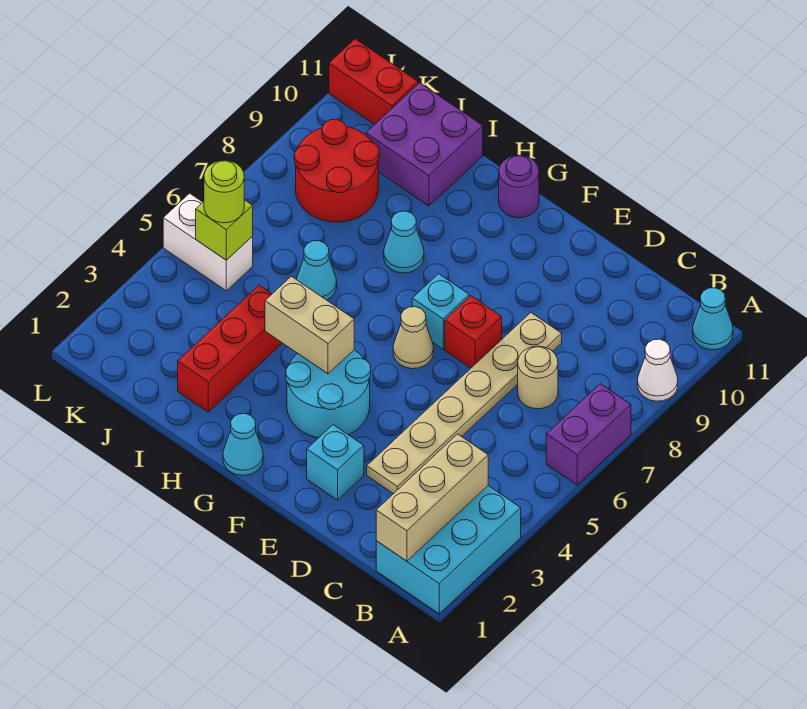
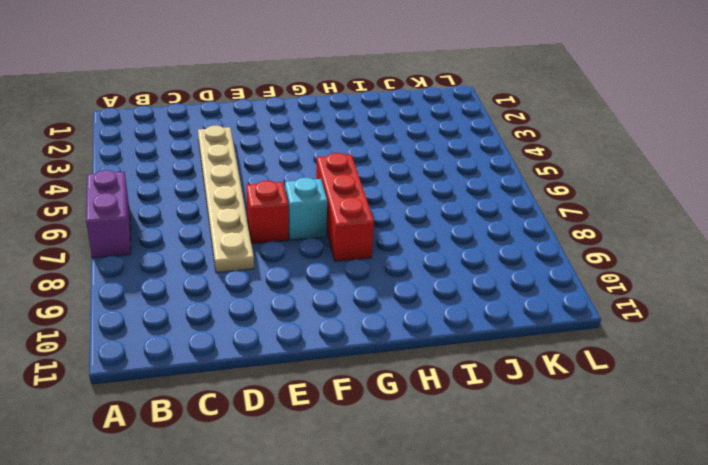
red 1x3 brick [316,153,374,261] -> red 1x3 brick moved to [178,285,282,412]
none -> cyan 2x3 brick [376,486,521,614]
none -> white 1x1 cone [638,339,678,401]
none -> cyan 1x1 cone [693,288,733,350]

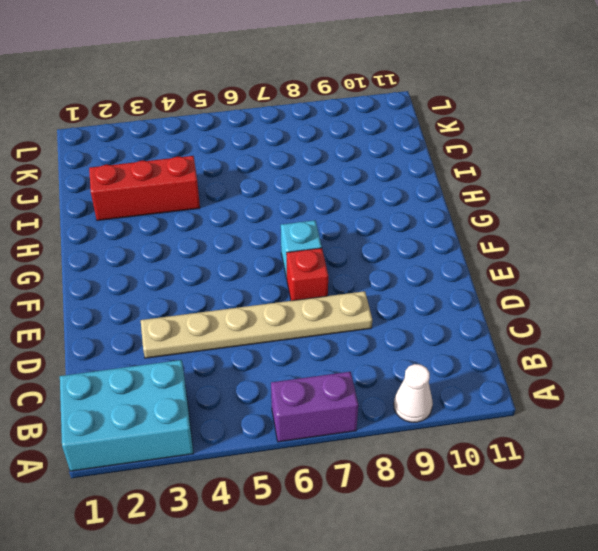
none -> cyan 1x1 cone [693,288,733,350]
none -> tan 1x1 round brick [518,346,558,409]
none -> cyan 1x1 brick [307,425,364,500]

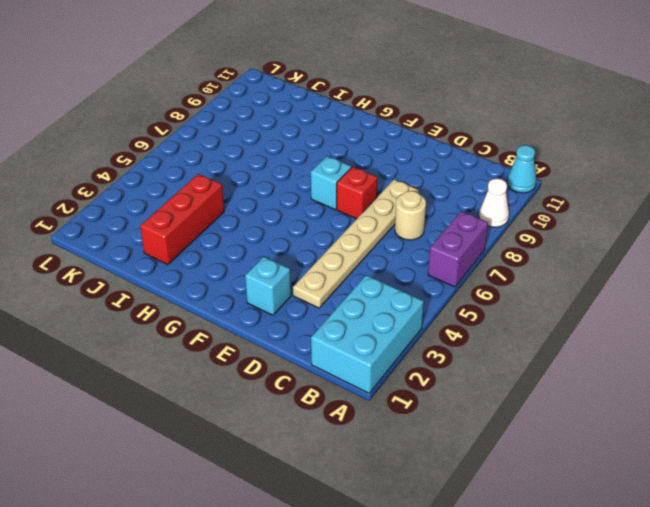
none -> cyan 2x2 round brick [286,350,371,438]
none -> tan 1x1 cone [393,307,434,369]
none -> cyan 1x1 cone [223,414,263,475]

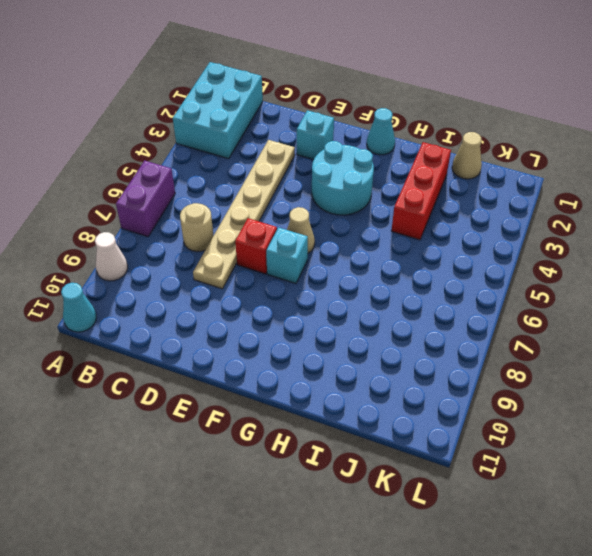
tan 1x1 cone [452,132,482,179] -> none
none -> purple 1x1 round brick [499,155,539,218]
none -> cyan 1x1 cone [384,211,424,273]
none -> cyan 1x1 cone [296,241,337,300]

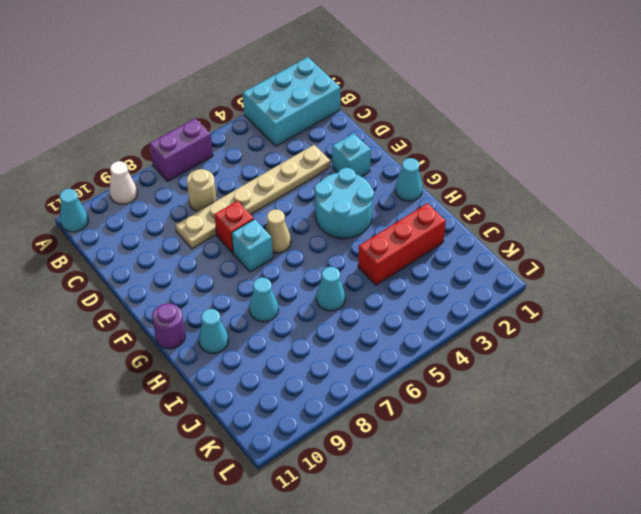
cyan 1x1 cone [199,309,228,354] -> none
none -> purple 2x2 brick [366,83,483,206]
none -> red 2x2 round brick [294,119,379,222]
none -> white 1x2 brick [163,193,253,291]

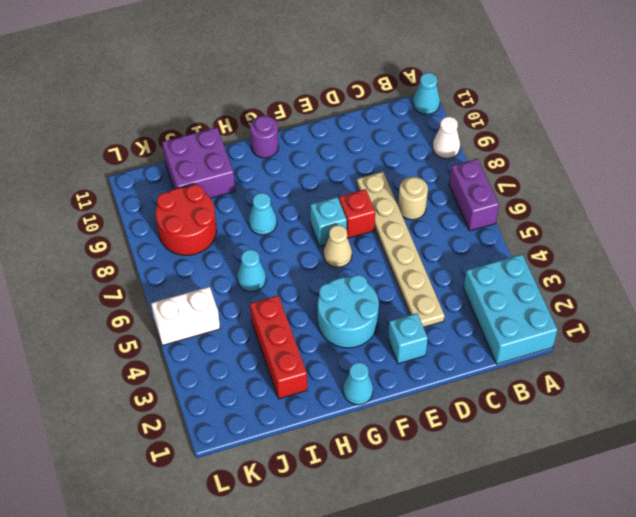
none -> red 1x2 brick [329,39,418,125]
none -> tan 1x3 brick [376,434,488,561]
none -> tan 1x2 brick [265,276,354,374]

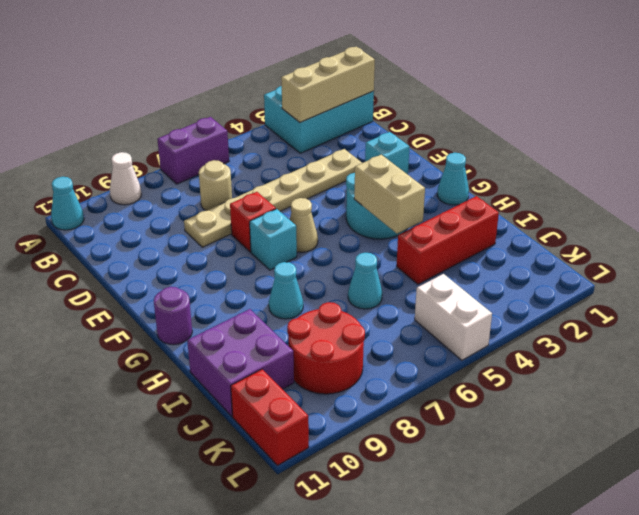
none -> lime 1x1 brick [196,200,253,260]
none -> lime 1x1 round brick [204,160,244,223]

